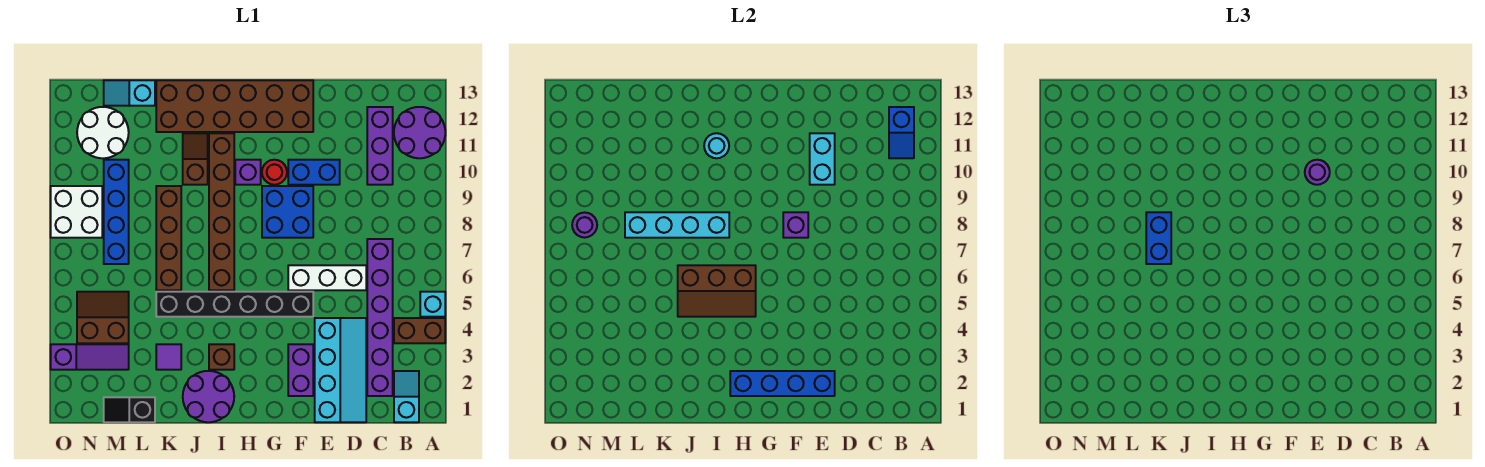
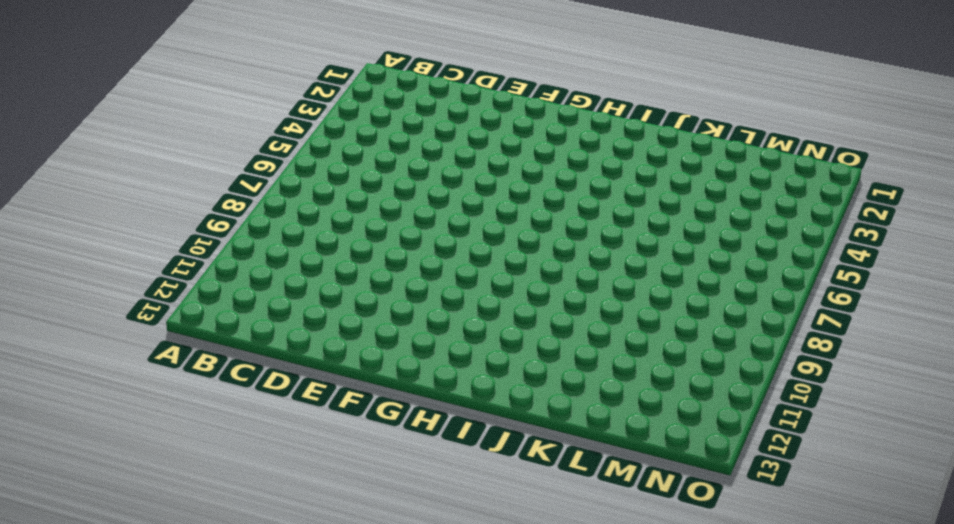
none -> brown 1x2 brick [394,318,445,343]
none -> cyan 1x1 brick [420,292,445,317]
none -> purple 2x2 round brick [394,107,445,158]
none -> cyan 1x2 slope [394,371,419,422]

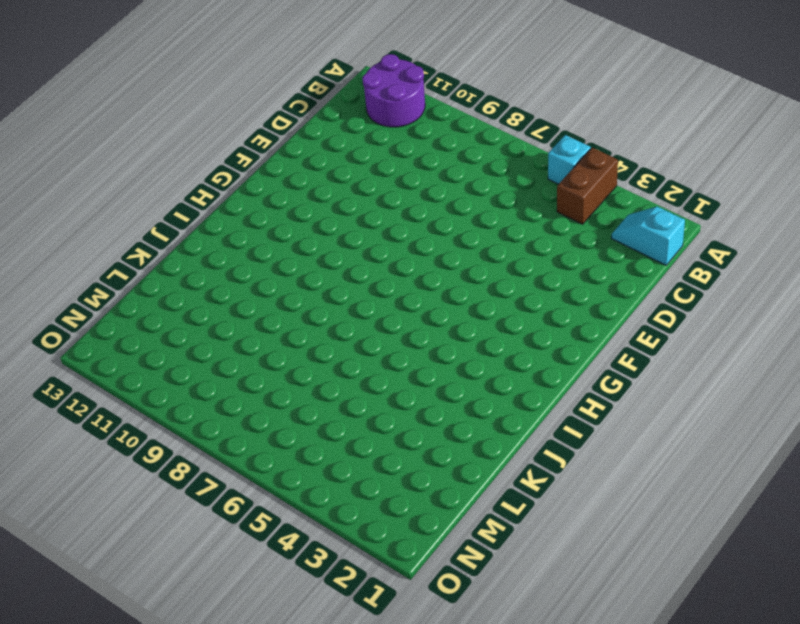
none -> purple 1x6 brick [367,239,393,396]
none -> purple 1x3 brick [367,107,393,185]
none -> cyan 2x4 slope [315,318,366,422]
none -> white 1x3 brick [288,265,366,290]

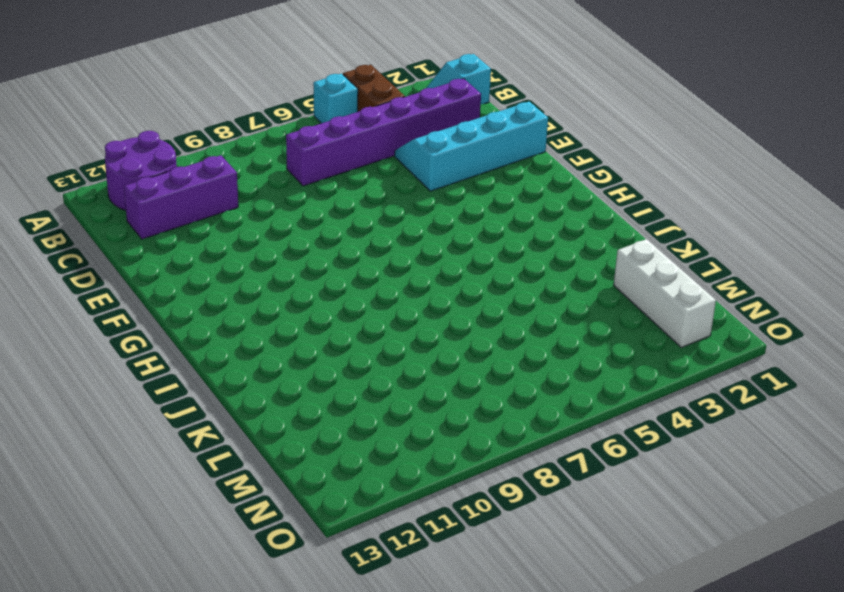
white 1x3 brick [614,239,716,347] -> white 1x3 brick moved to [288,265,366,290]
none -> blue 1x2 brick [288,160,340,185]
none -> purple 1x2 brick [288,344,313,396]
none -> black 1x6 brick [156,292,313,317]
none -> blue 2x2 brick [262,186,313,238]

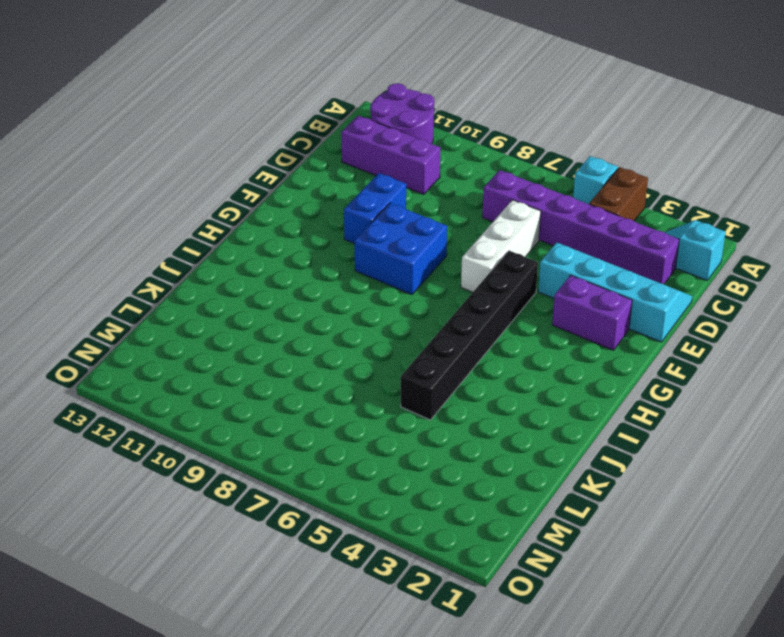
none -> brown 2x6 brick [156,80,313,132]
none -> red 1x1 round brick [262,160,287,185]
none -> purple 1x1 brick [235,160,261,185]
none -> purple 2x2 round brick [183,371,234,422]

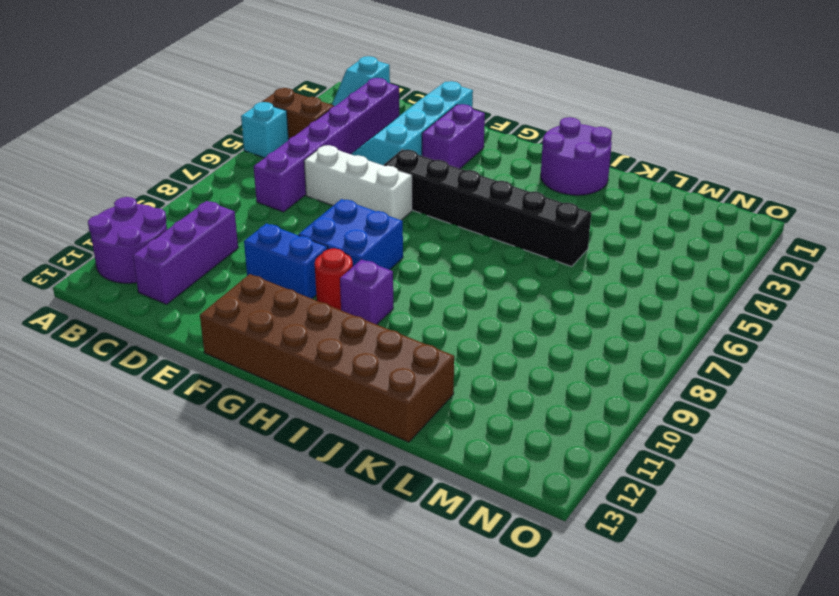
none -> brown 1x1 brick [209,344,234,370]
none -> brown 1x6 brick [209,133,234,290]
none -> brown 1x2 slope [183,133,208,185]
none -> purple 1x1 tile [156,344,181,370]

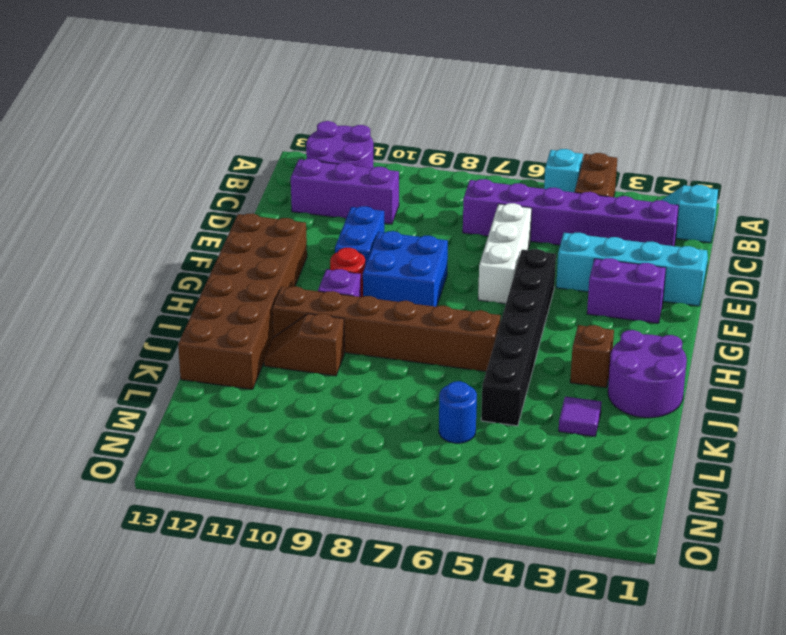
blue 1x1 round brick [439,381,477,443] -> none
none -> brown 1x4 brick [156,186,181,290]
none -> black 1x2 slope [104,397,155,422]
none -> cyan 1x2 slope [104,80,155,106]
none -> purple 1x3 slope [51,344,129,370]

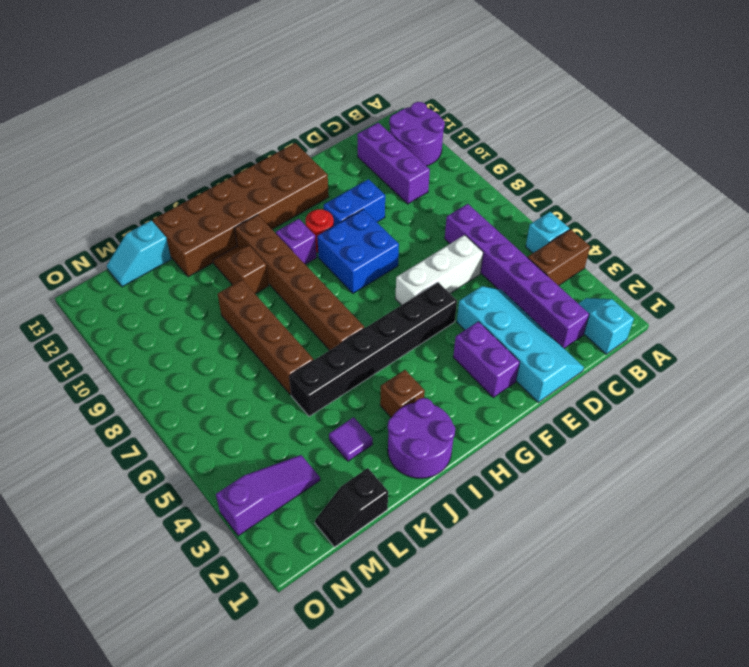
none -> brown 2x2 slope [77,292,129,343]
none -> blue 1x4 brick [104,160,129,264]
none -> white 2x2 round brick [77,107,129,158]
none -> white 2x2 brick [51,186,102,238]

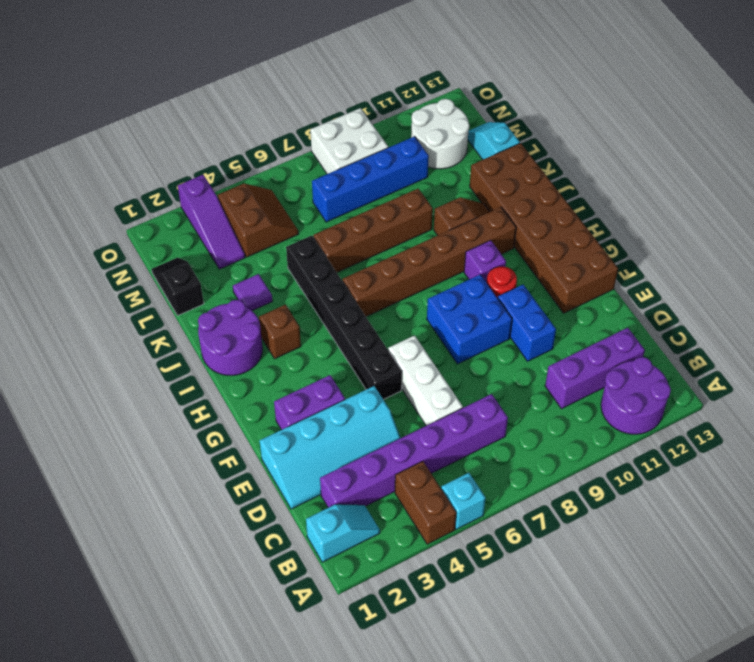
none -> blue 1x2 slope [889,107,914,158]
none -> blue 1x4 brick [730,371,835,396]
none -> cyan 1x2 brick [810,133,835,185]
none -> purple 1x1 brick [783,212,808,238]

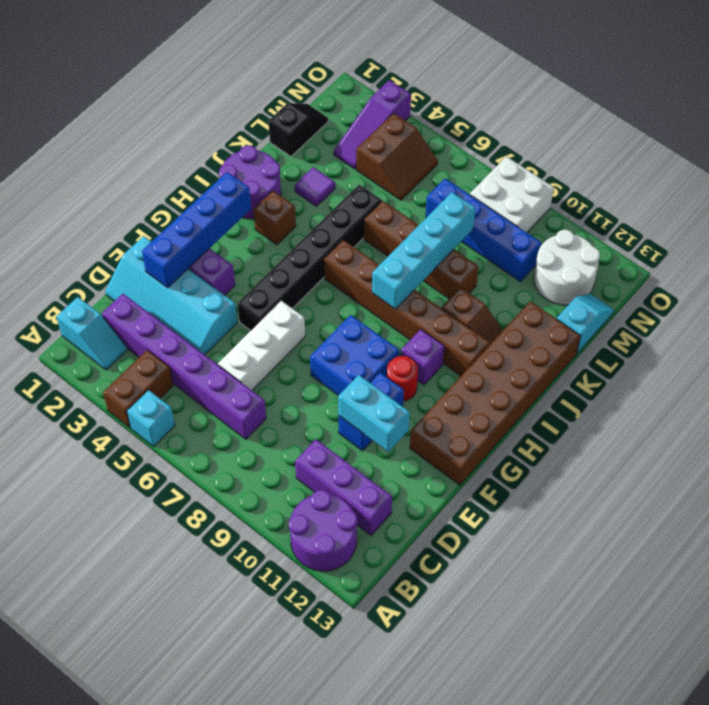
none -> blue 1x2 slope [889,107,914,158]
none -> purple 1x1 brick [783,212,808,238]
none -> brown 2x3 slope [678,265,756,317]
none -> cyan 1x1 round brick [704,133,729,158]

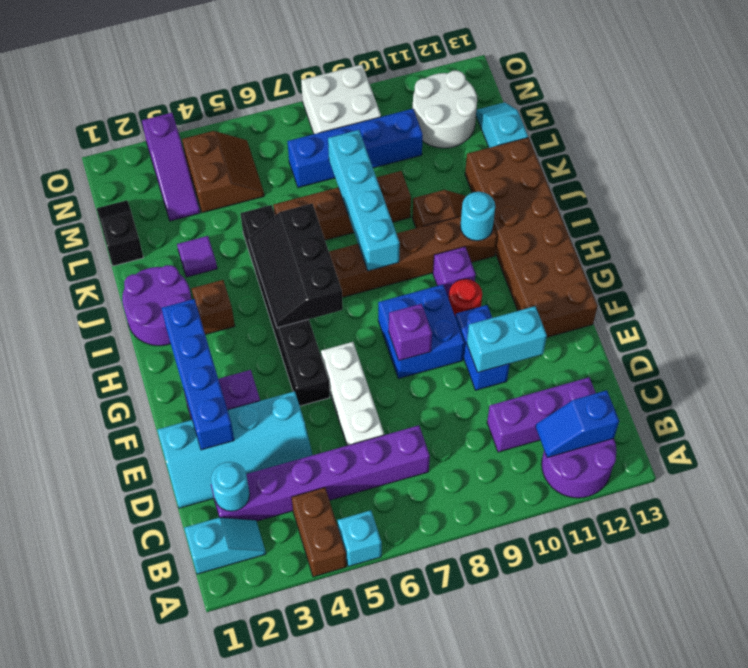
cyan 1x1 round brick [211,462,250,511] -> none
black 2x3 slope [249,204,343,328] -> brown 2x3 slope [678,265,756,317]
none -> purple 1x1 round brick [572,212,597,238]
none -> purple 1x1 round brick [1305,160,1330,185]
none -> blue 1x2 brick [1146,212,1171,264]

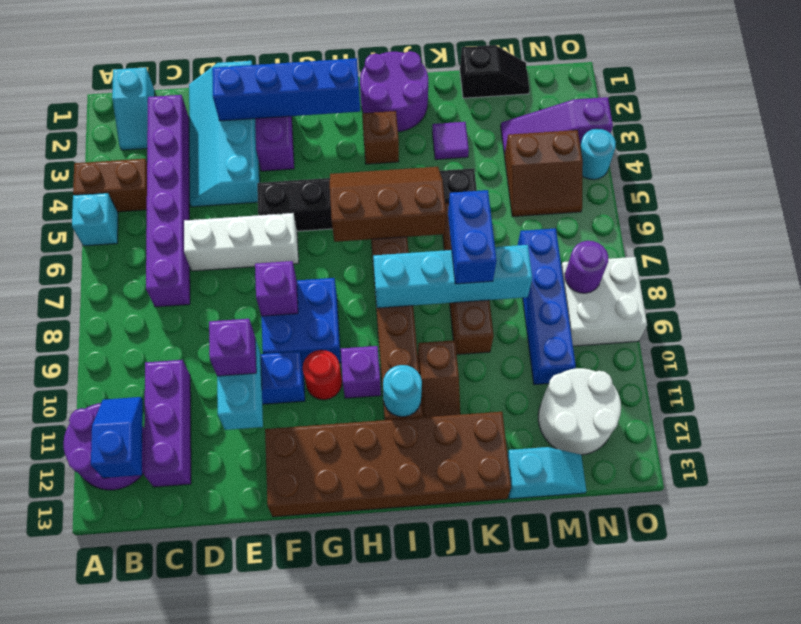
purple 1x1 brick [209,319,256,376] -> purple 1x1 round brick [1305,160,1330,185]
cyan 1x1 round brick [580,129,616,180] -> none

